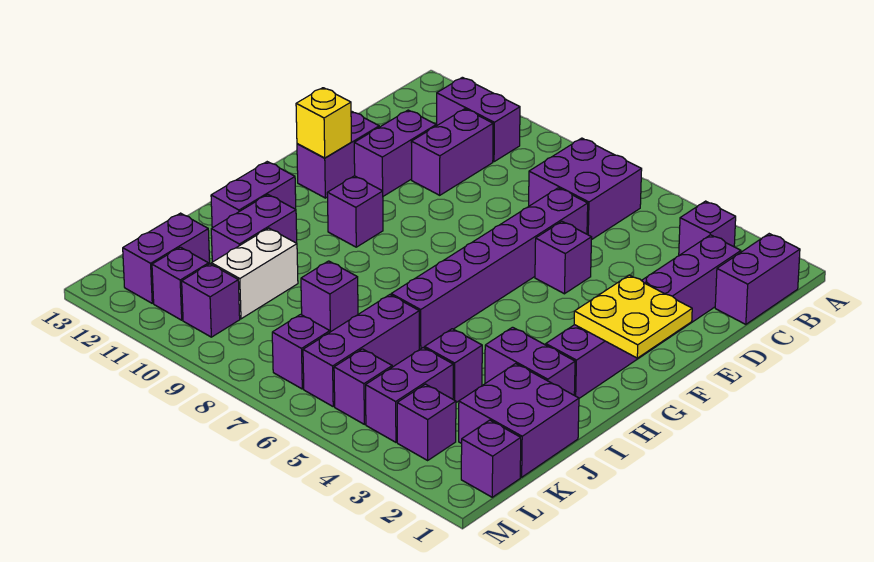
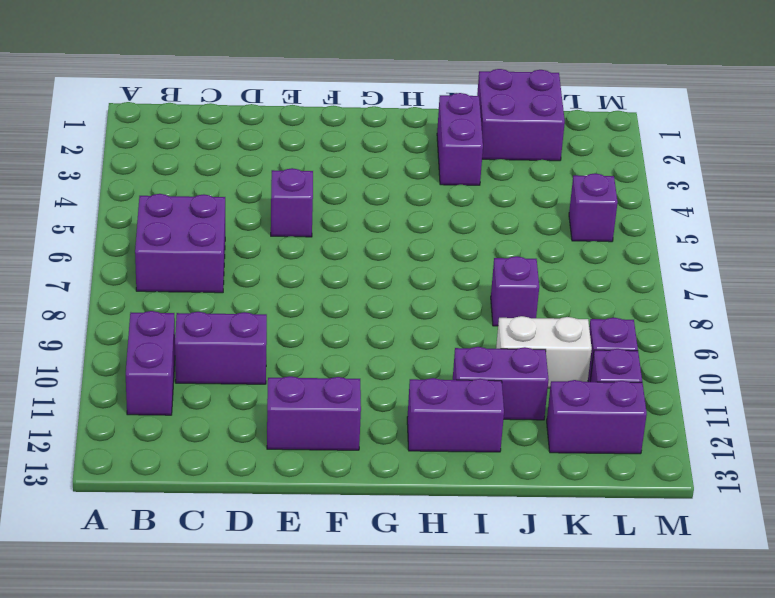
none -> purple 1x2 brick [715,234,800,324]
none -> purple 1x1 brick [679,201,736,255]
none -> purple 1x6 brick [546,235,741,398]

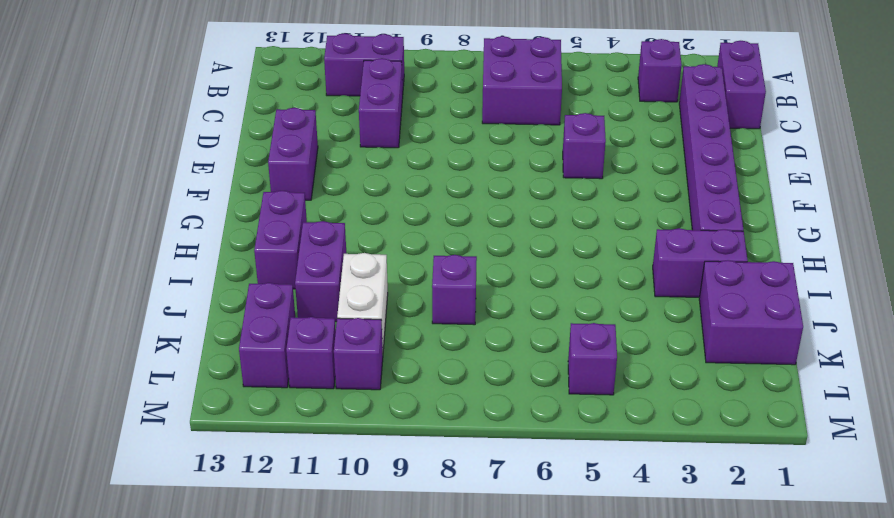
none -> purple 1x6 brick [391,188,588,350]
none -> purple 1x2 brick [354,110,436,196]
none -> purple 1x1 brick [327,176,383,247]

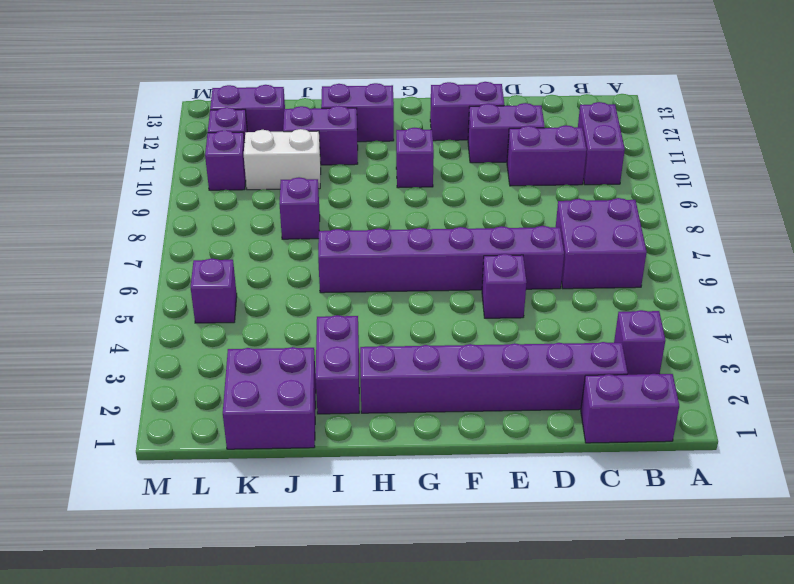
none -> purple 1x1 brick [425,329,482,403]
none -> purple 1x3 brick [303,295,419,406]
none -> purple 1x2 brick [366,348,453,442]

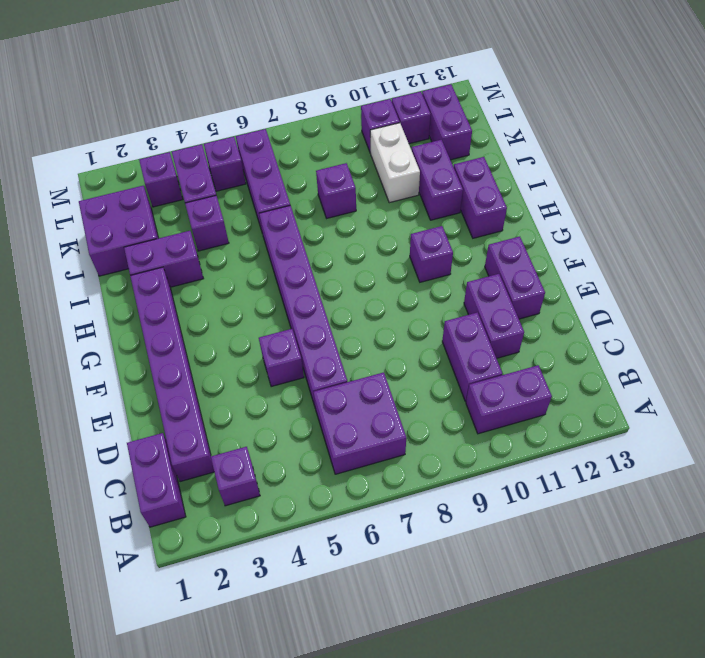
none -> purple 1x1 brick [461,420,521,497]
none -> purple 1x1 brick [272,314,330,389]
none -> yellow 2x2 plate [574,275,692,358]

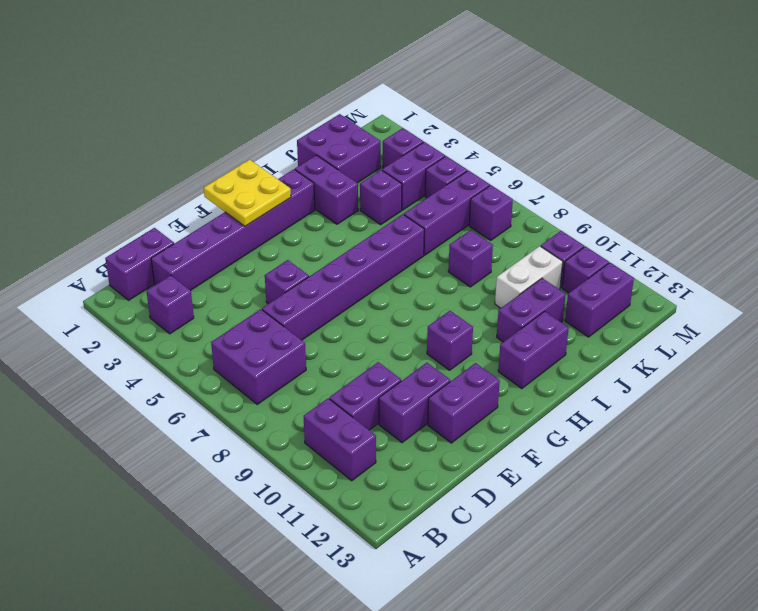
none -> purple 1x1 brick [461,420,521,497]
none -> yellow 1x1 brick [296,88,351,158]

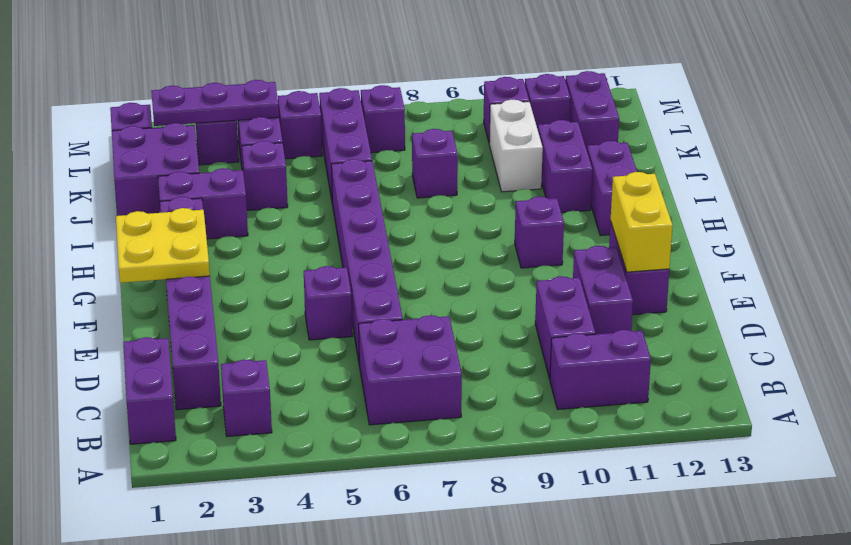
yellow 1x2 brick [611,172,673,272] -> yellow 1x1 brick [296,88,351,158]
purple 1x3 plate [151,80,279,126] -> none

